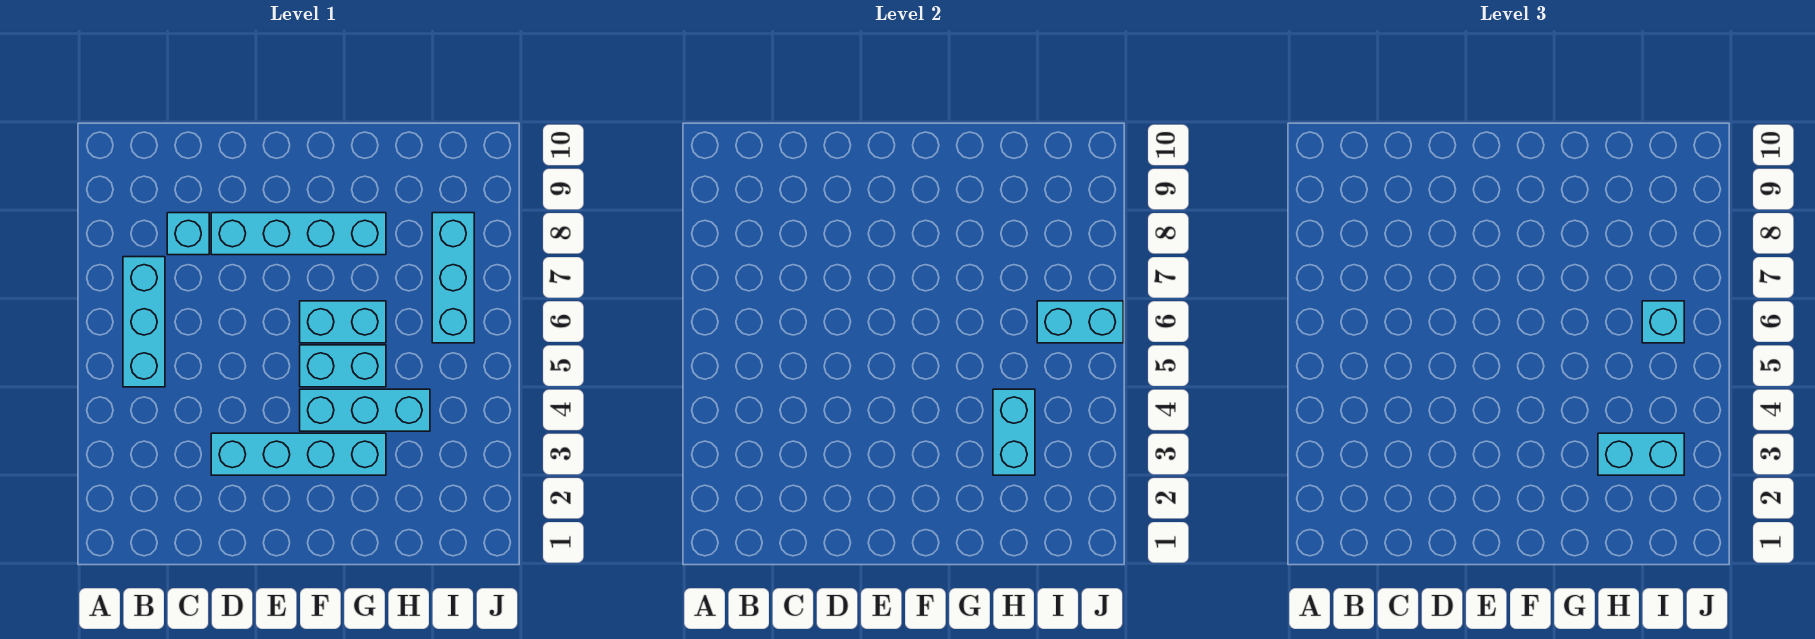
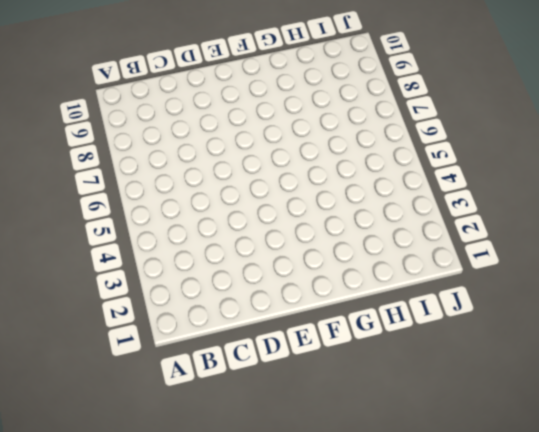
none -> cyan 1x3 brick [123,257,165,387]
none -> cyan 1x1 brick [167,213,209,255]
none -> cyan 1x4 brick [211,433,386,475]

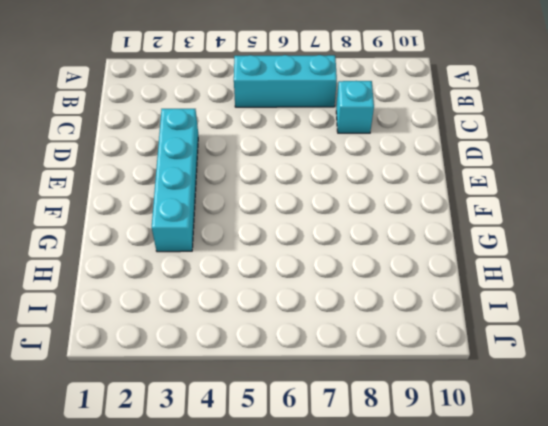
none -> cyan 1x4 brick [211,213,386,255]
none -> cyan 1x3 brick [300,389,430,431]
none -> cyan 1x2 brick [300,345,386,387]

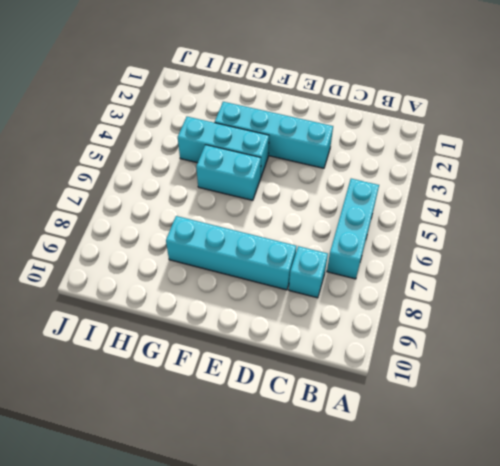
none -> cyan 1x2 brick [300,301,386,343]
none -> cyan 1x3 brick [432,213,474,343]
none -> cyan 1x2 brick [993,389,1035,475]

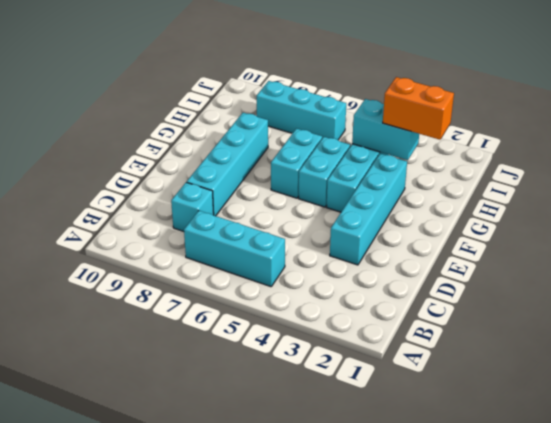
orange 1x2 brick [383,77,454,140] -> cyan 1x2 brick [1598,433,1684,475]
none -> cyan 1x2 brick [1037,301,1123,343]
none -> cyan 1x1 brick [1642,301,1684,343]

